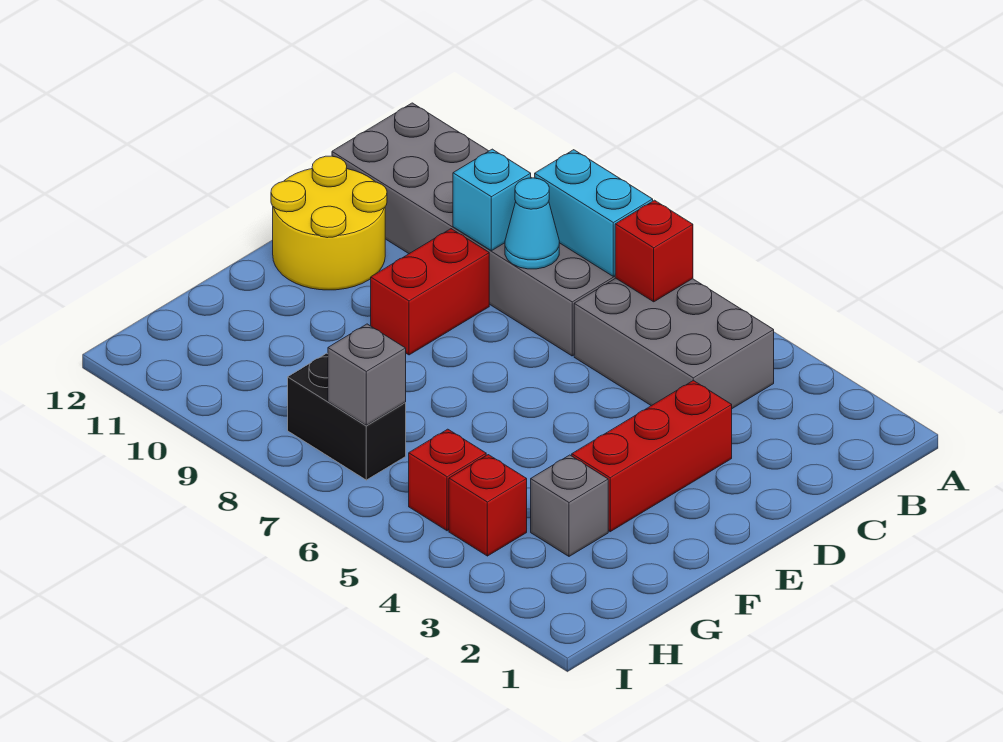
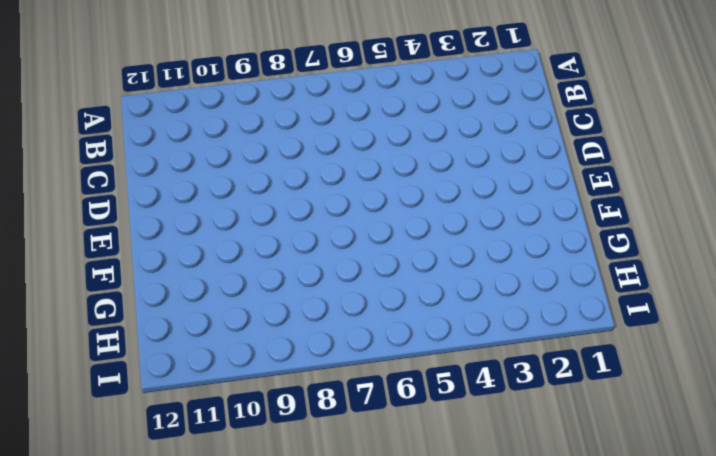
none -> grey 2x3 brick [574,278,774,408]
none -> grey 2x6 brick [332,103,615,356]
none -> red 1x3 brick [572,381,732,532]

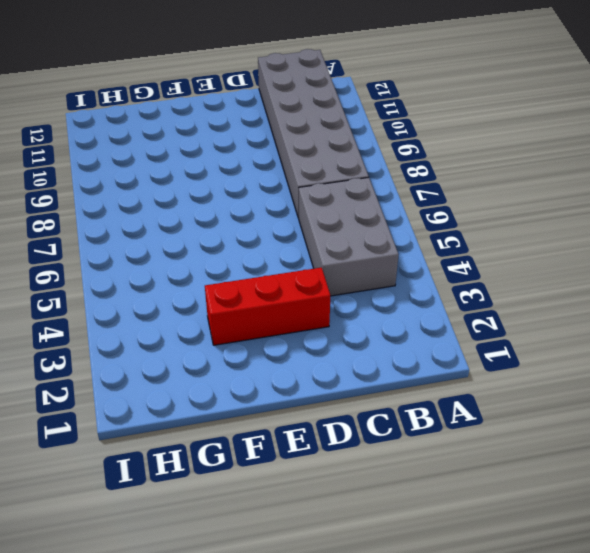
none -> red 1x2 brick [371,229,489,355]
none -> yellow 2x2 round brick [271,156,387,290]
none -> grey 1x1 brick [531,455,608,556]

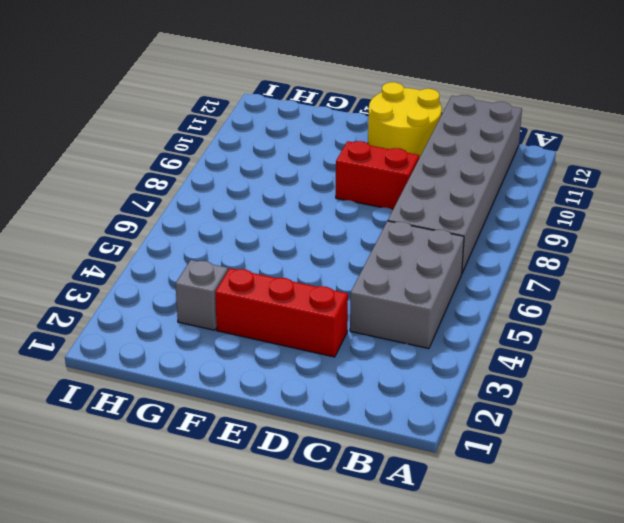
none -> red 1x1 brick [449,455,527,556]
none -> red 1x1 brick [409,429,486,531]
none -> black 1x2 brick [288,353,406,480]

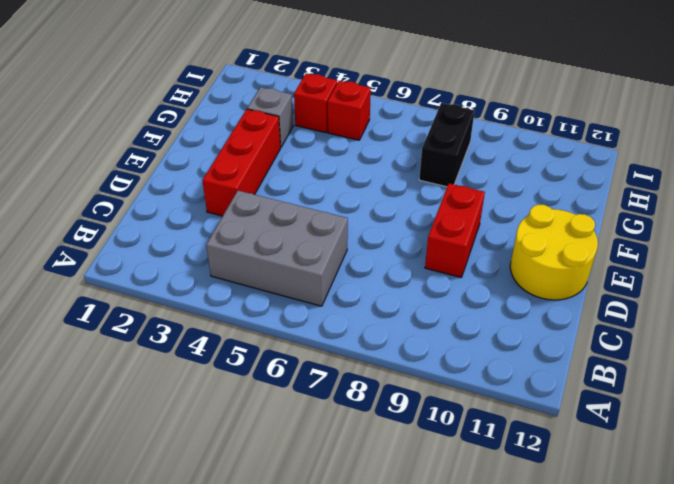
black 1x2 brick [419,103,475,187] -> black 1x2 brick turned to [288,353,406,480]
none -> grey 2x6 brick [332,103,615,356]
none -> red 1x1 brick [615,200,693,302]
none -> cyan 1x2 brick [535,150,653,276]

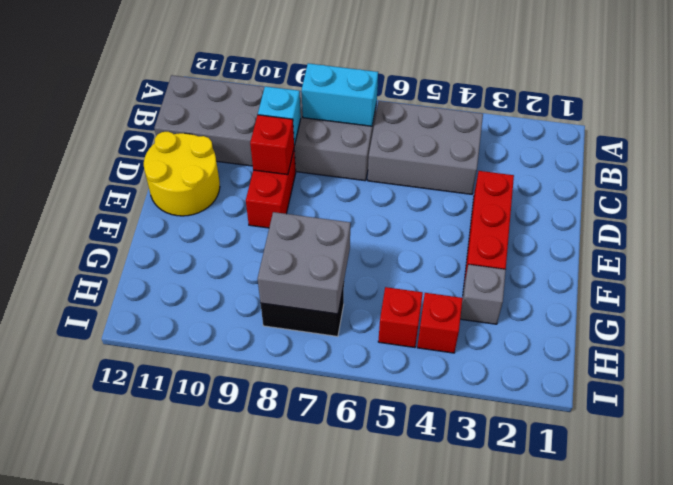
red 1x1 brick [250,115,294,175] -> red 1x1 brick moved to [615,200,693,302]
grey 2x2 brick [258,212,350,314] -> grey 1x1 brick [328,324,406,425]
none -> cyan 1x1 cone [505,178,559,269]

